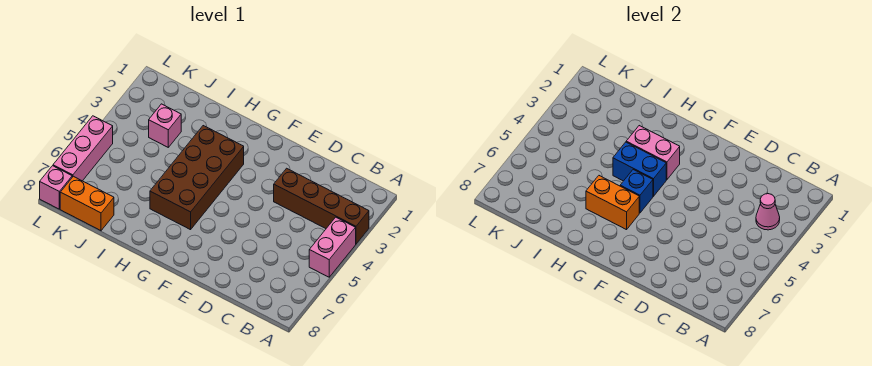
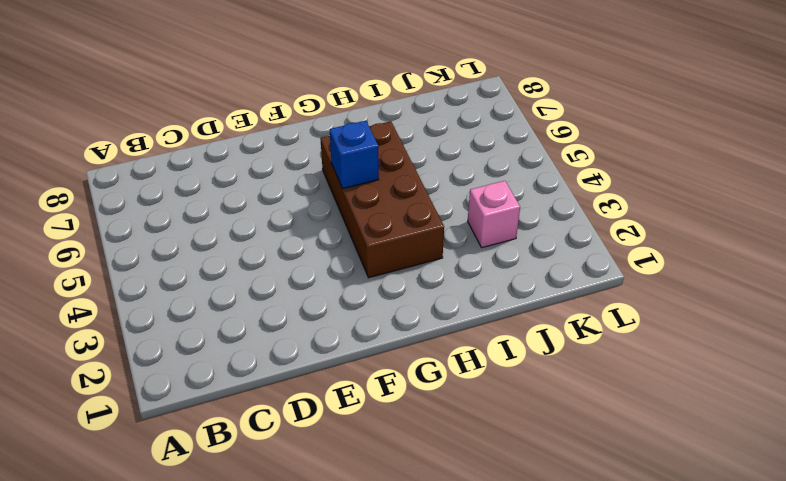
none -> brown 1x4 brick [274,168,369,244]
none -> pink 1x2 brick [309,217,356,277]
none -> orange 1x2 brick [60,176,114,231]

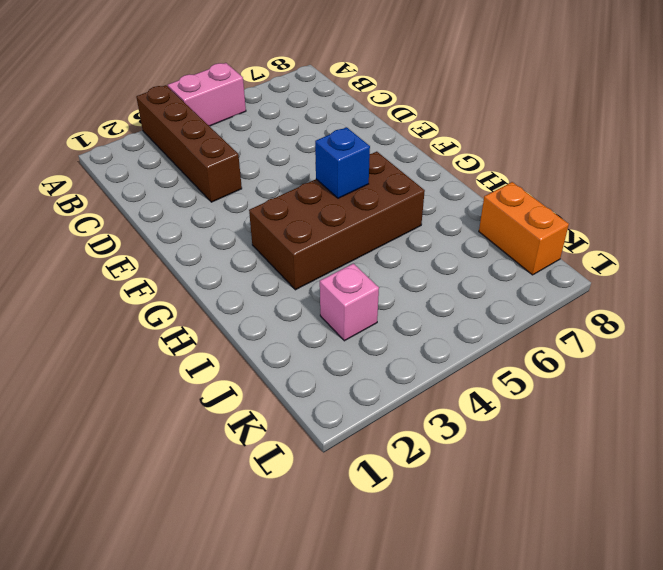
none -> pink 1x3 brick [53,116,113,181]
none -> pink 1x1 brick [40,166,72,209]
none -> pink 1x1 cone [756,194,780,230]

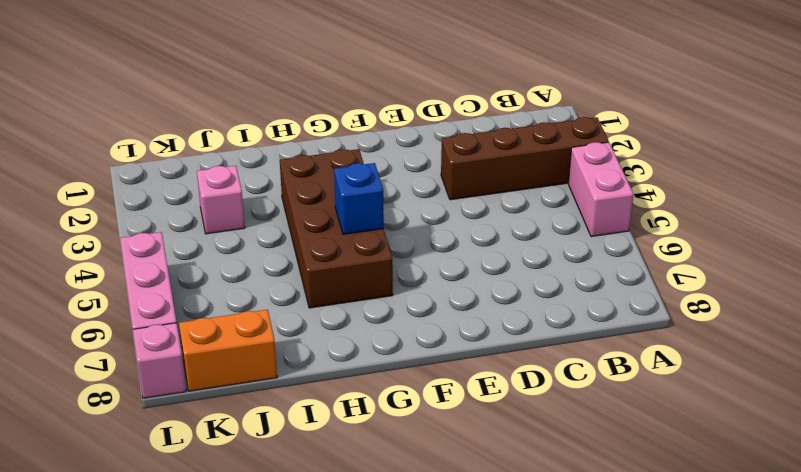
none -> pink 1x1 cone [756,194,780,230]
none -> pink 1x2 brick [626,126,680,180]
none -> blue 1x2 brick [613,142,666,196]

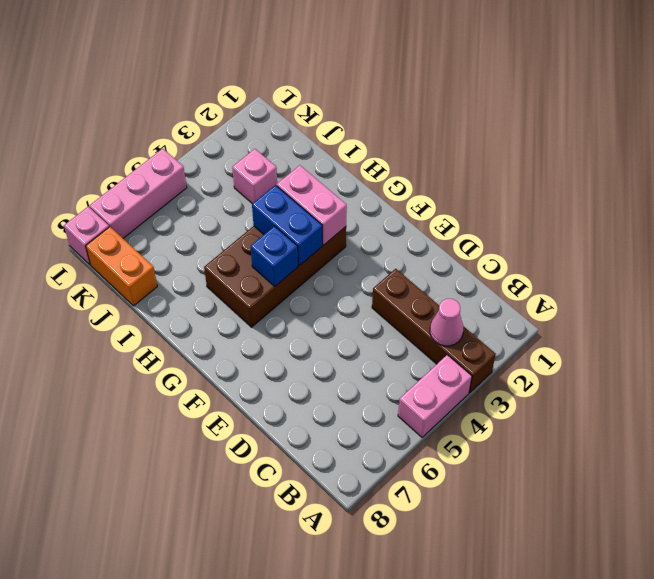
none -> orange 1x2 brick [586,176,639,230]

